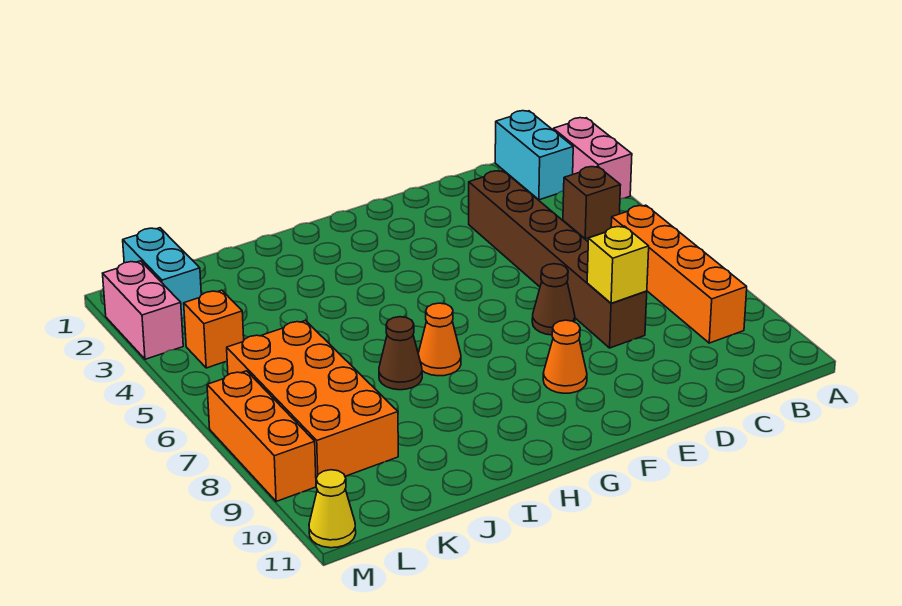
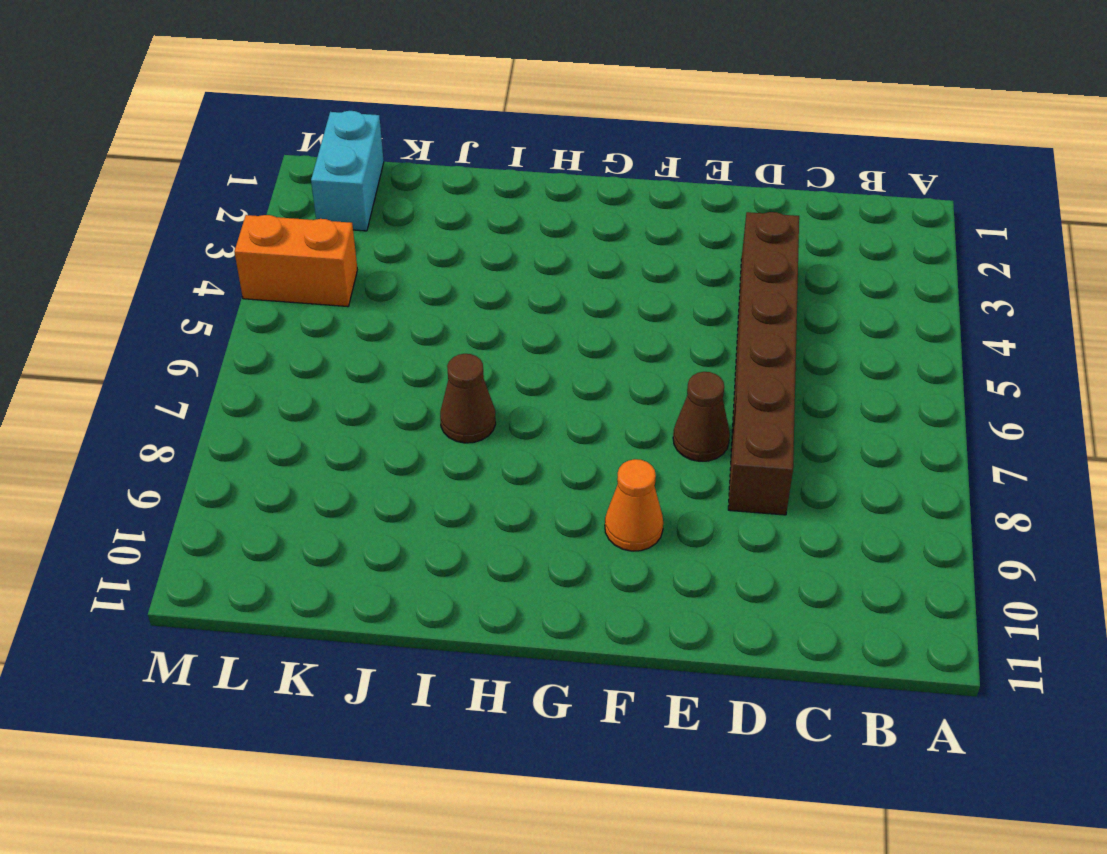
orange 1x2 brick [234,215,357,307] -> orange 1x1 brick [184,290,244,368]
none -> pink 1x2 brick [553,118,632,199]
none -> cyan 1x2 brick [495,111,573,200]
none -> brown 1x1 brick [563,166,621,239]

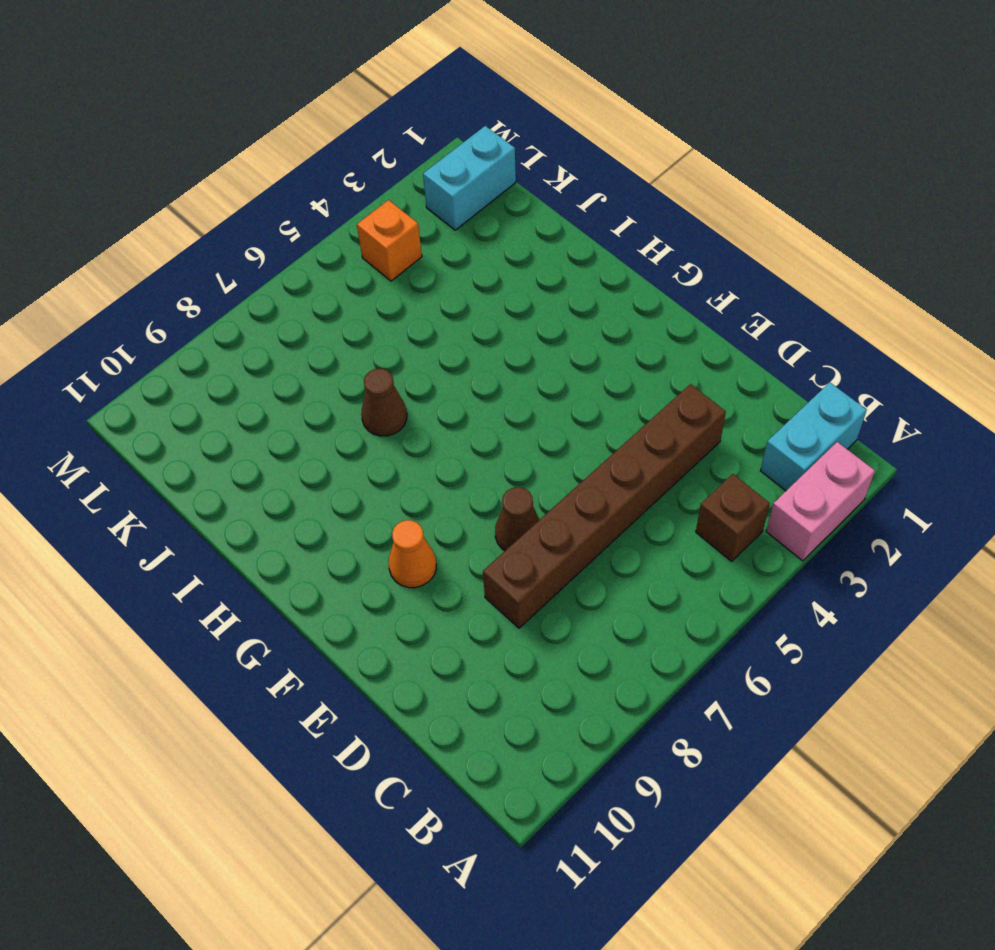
none -> orange 1x4 brick [611,205,747,343]
none -> orange 1x1 cone [418,303,461,376]
none -> orange 2x4 brick [227,320,398,478]

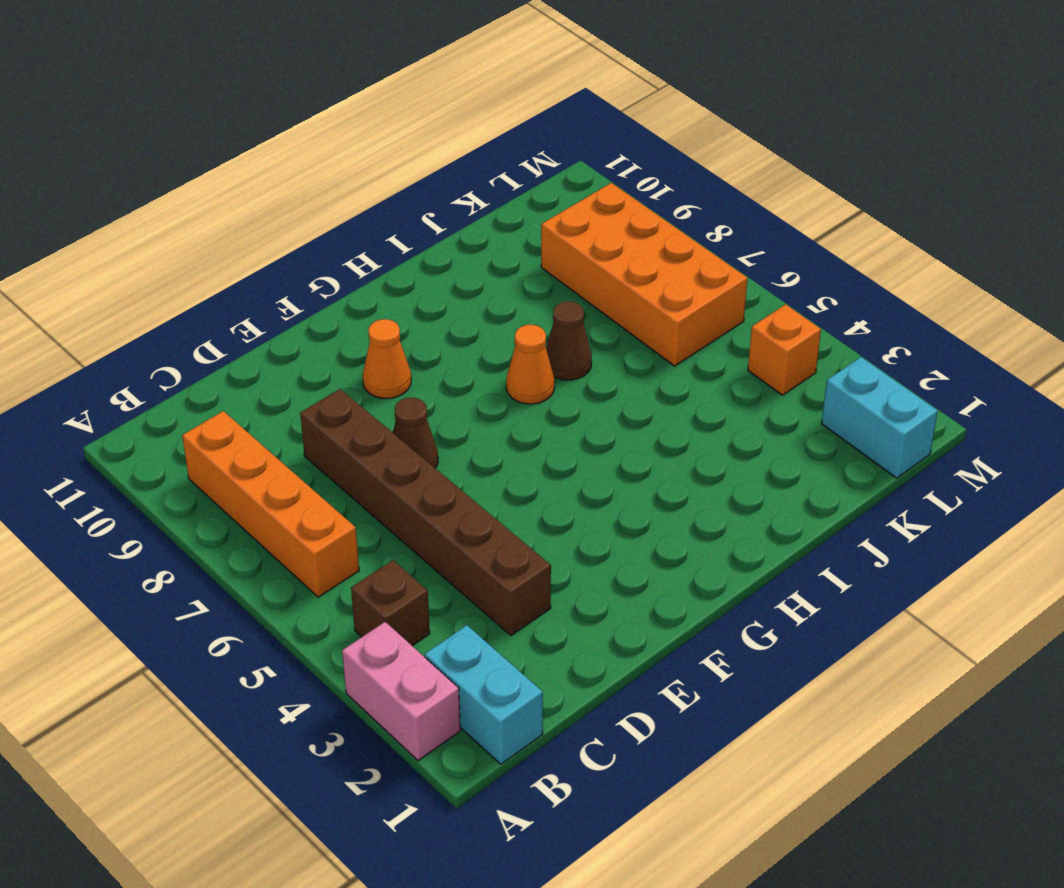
none -> pink 1x2 brick [103,261,183,359]
none -> orange 1x3 brick [207,371,316,502]
none -> yellow 1x1 cone [309,470,356,548]

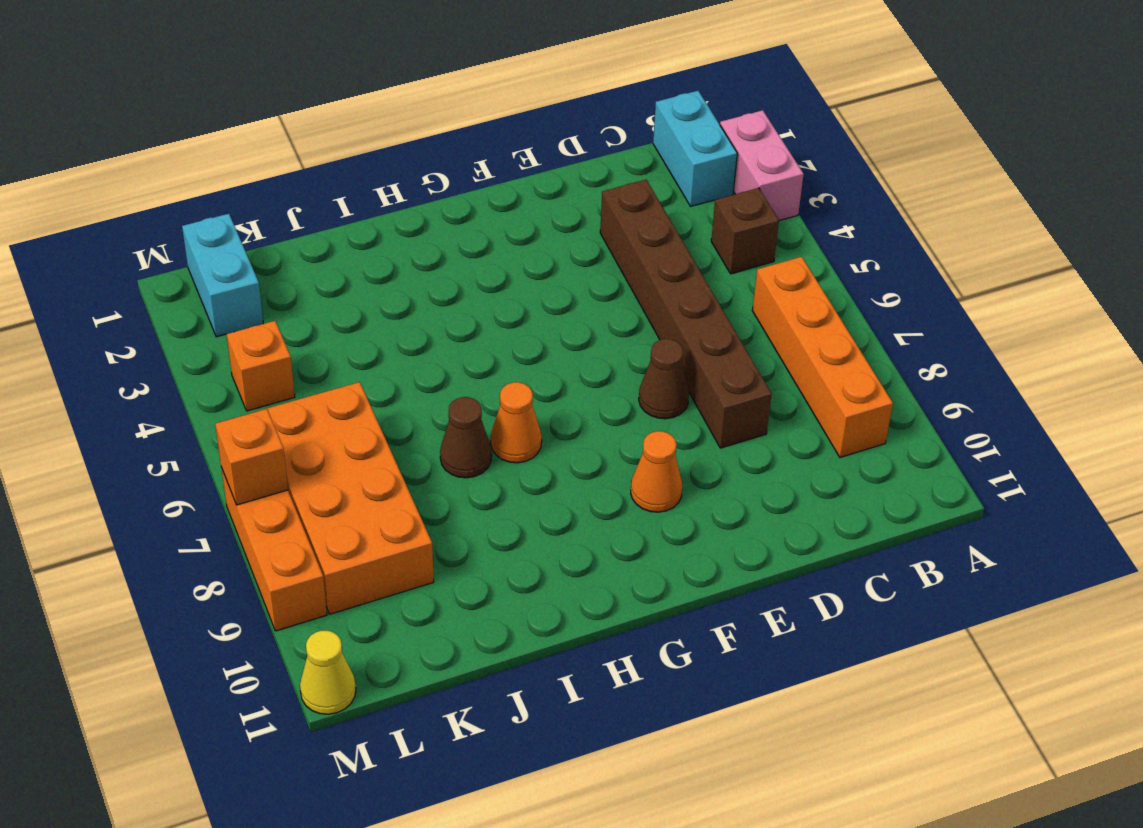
orange 1x1 brick [215,409,288,505] -> none
none -> pink 1x2 brick [103,261,183,359]
none -> yellow 1x1 brick [587,226,649,304]

